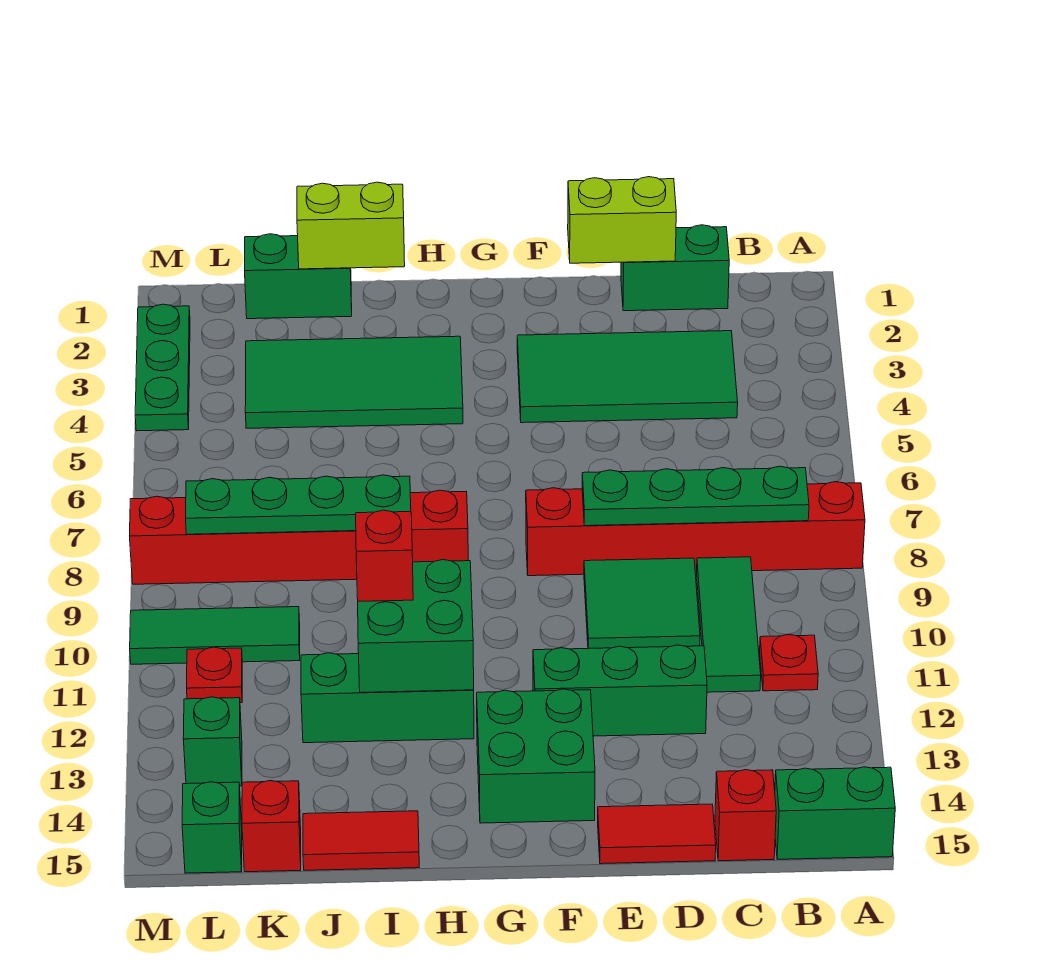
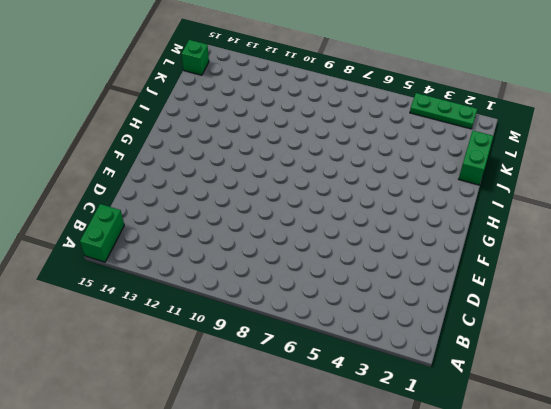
none -> red 1x6 brick [526,482,865,576]
none -> red 1x1 plate [760,634,818,691]
none -> green 1x2 brick [621,225,729,311]

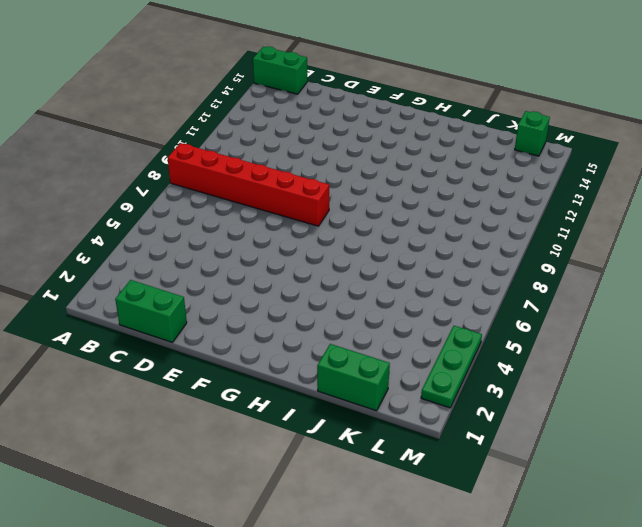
none -> red 1x1 plate [760,634,818,691]
none -> green 2x4 tile [517,331,738,423]
none -> green 1x3 tile [697,557,761,692]

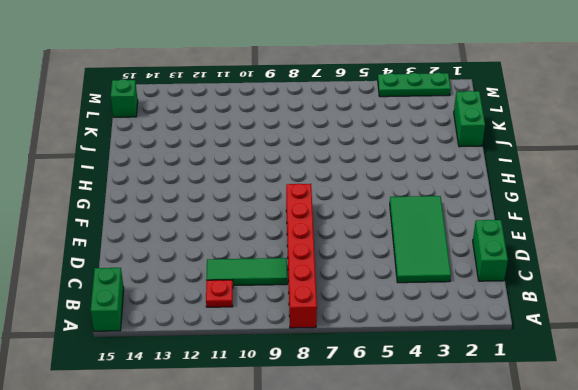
none -> red 1x1 brick [715,770,776,861]
none -> green 2x2 tile [584,558,700,648]
none -> green 1x3 brick [533,645,707,736]

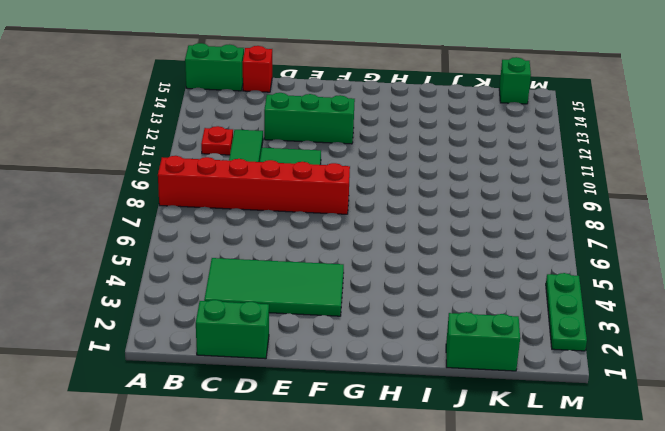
none -> red 1x2 tile [598,804,716,864]
none -> green 2x2 brick [477,689,595,823]
none -> green 2x4 tile [245,336,463,428]

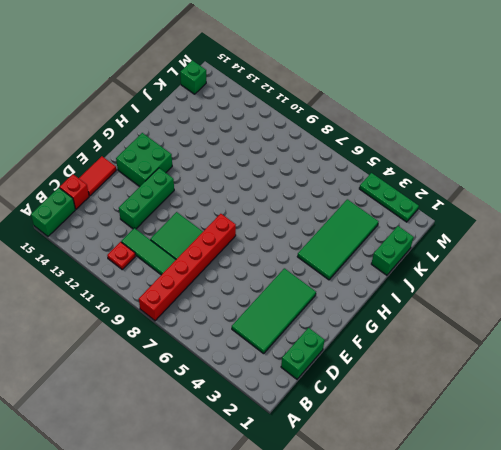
none -> red 1x6 brick [130,490,468,584]
none -> green 1x3 brick [301,653,474,743]
none -> red 1x2 tile [303,811,419,870]

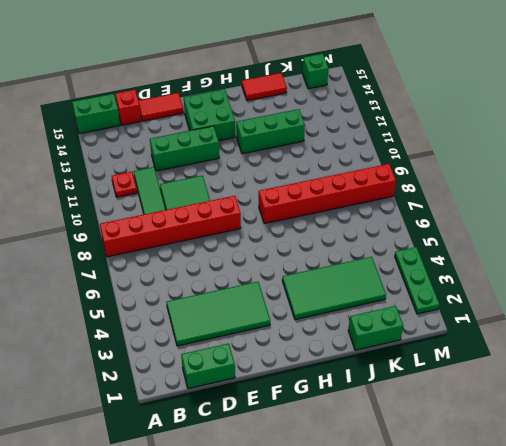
none -> green 1x3 tile [130,607,300,664]
none -> red 1x1 brick [242,781,301,872]
none -> red 1x1 plate [187,647,242,703]

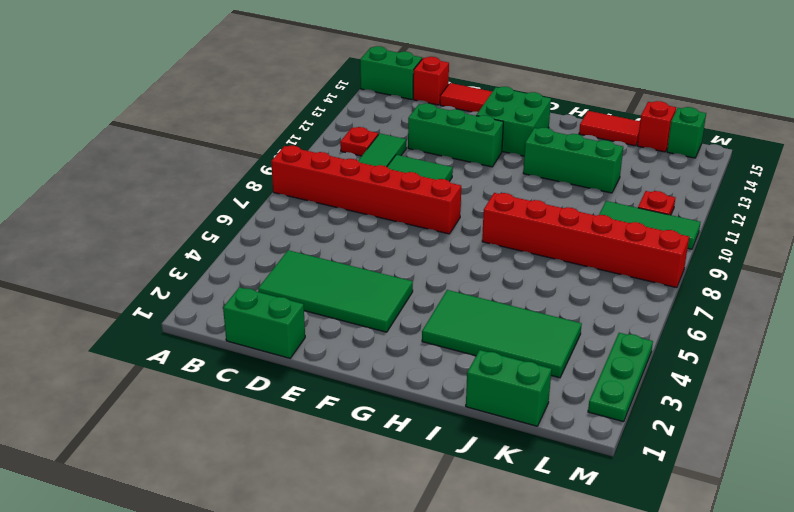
none -> green 1x1 brick [183,697,242,786]
none -> green 1x4 plate [582,466,809,526]
none -> lime 1x2 brick [568,177,676,263]

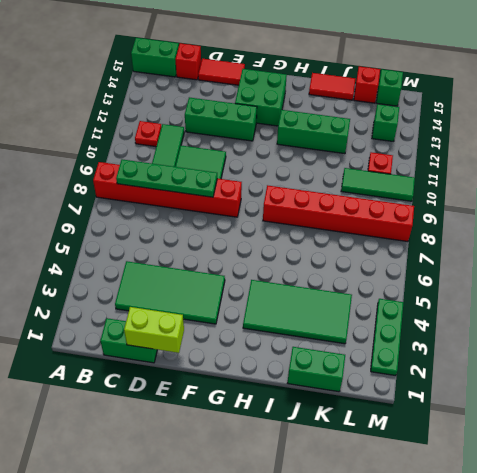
none -> green 2x2 brick [358,560,474,692]
none -> lime 1x2 brick [297,182,405,269]
none -> green 1x4 plate [186,475,411,534]

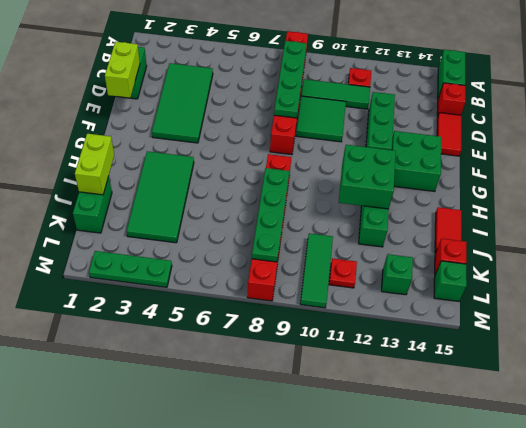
none -> red 1x1 brick [356,510,413,601]

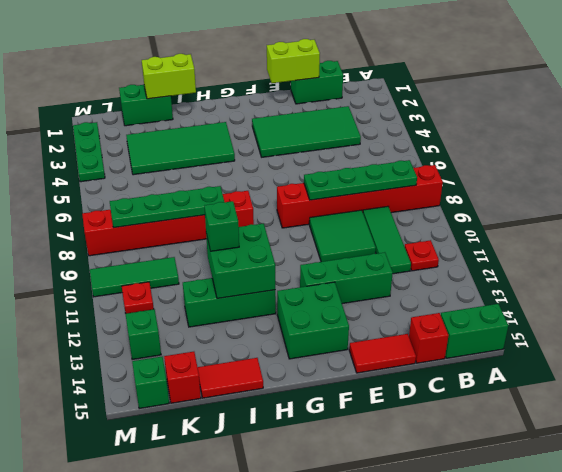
green 1x1 brick [204,201,239,251] -> red 1x1 brick [356,510,413,601]

